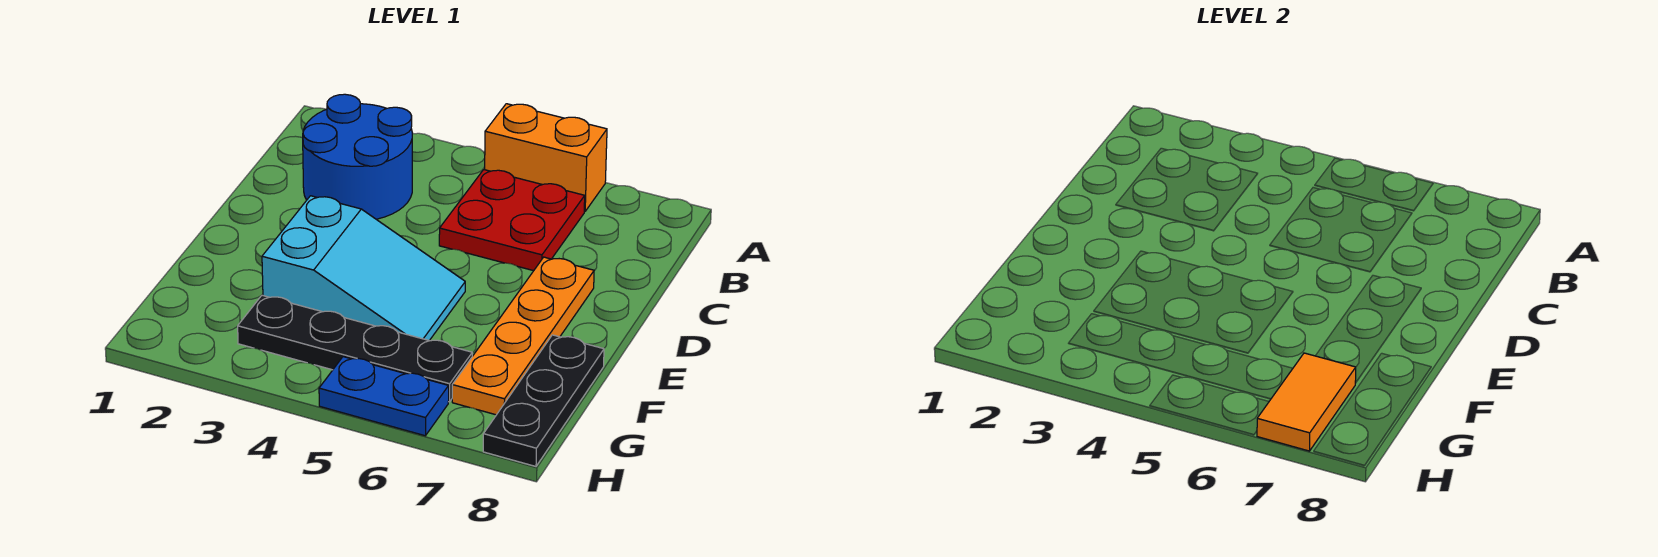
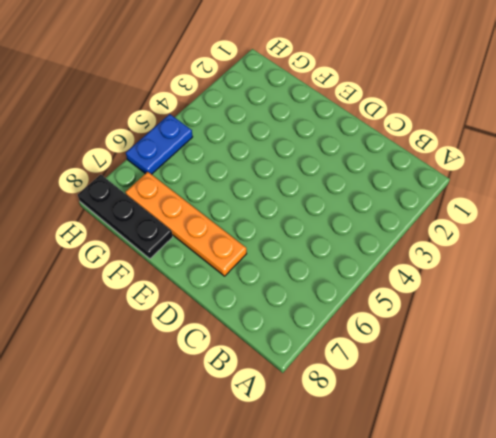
none -> orange 1x2 brick [485,104,607,211]
none -> blue 2x2 round brick [303,94,412,219]

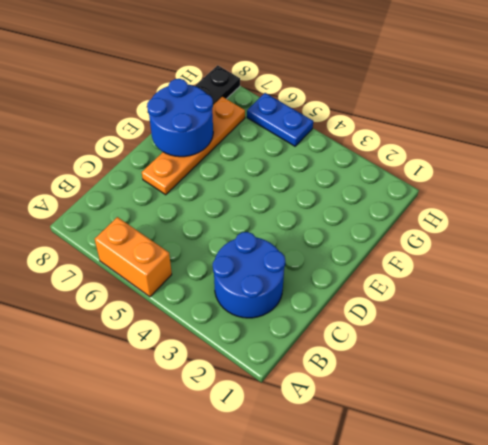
blue 2x2 round brick [147,79,213,157] -> none
none -> red 2x2 plate [439,170,585,271]
none -> cyan 2x3 slope [262,196,465,341]

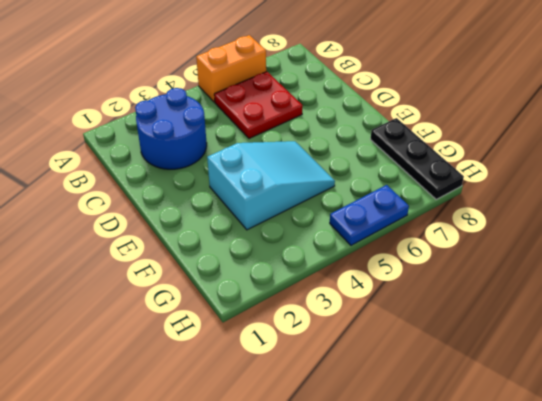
none -> orange 1x4 plate [452,257,594,415]
none -> black 1x4 plate [238,295,472,402]

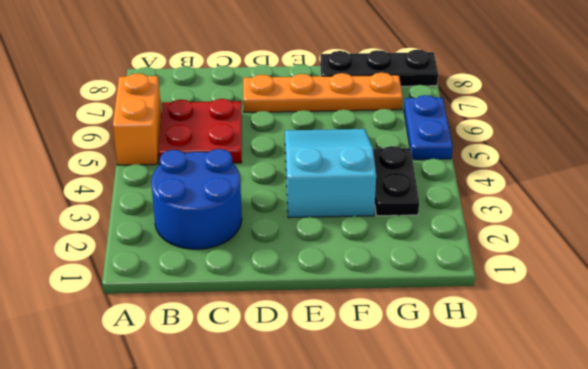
black 1x2 plate [373,146,419,216] -> black 1x4 plate [238,295,472,402]
none -> orange 1x2 tile [1257,353,1356,451]

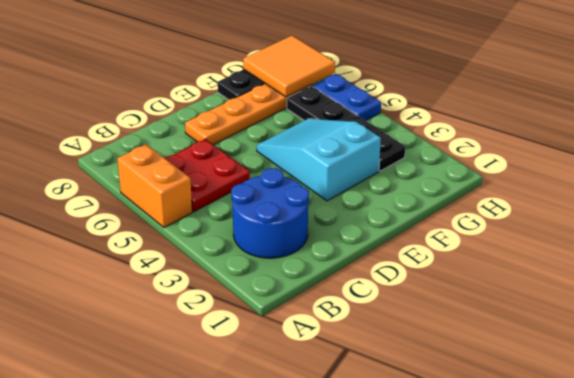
orange 2x2 tile [243,36,335,97] -> orange 1x2 tile [1257,353,1356,451]

